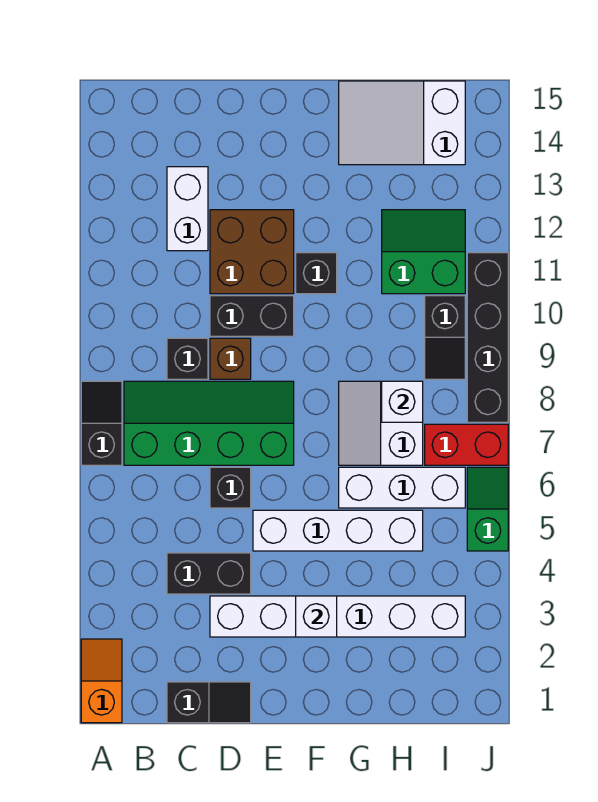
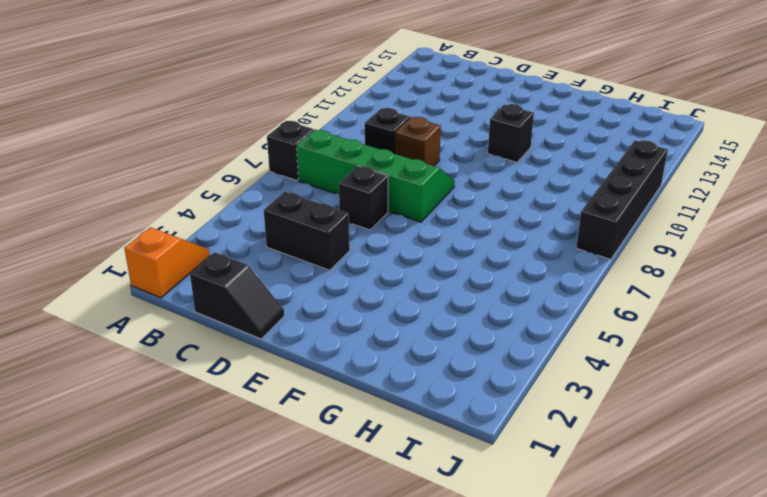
none -> white 1x2 brick [167,167,208,251]
none -> white 1x6 brick [210,596,465,637]
none -> black 1x2 brick [210,296,294,336]

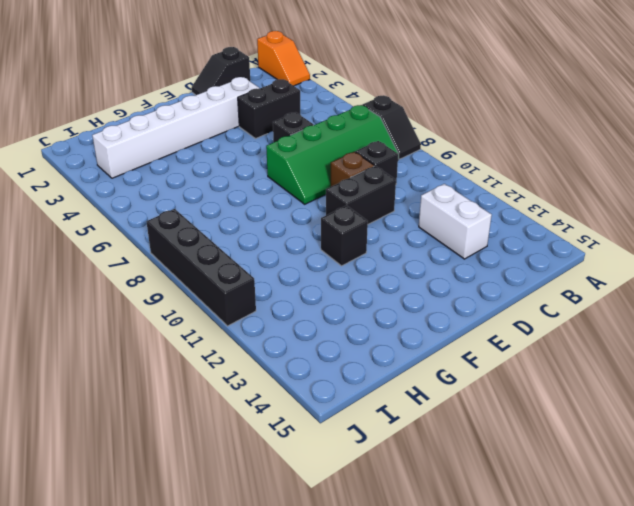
none -> brown 2x2 brick [210,210,294,294]
none -> white 1x4 brick [253,510,423,551]
none -> white 1x3 brick [339,467,465,508]

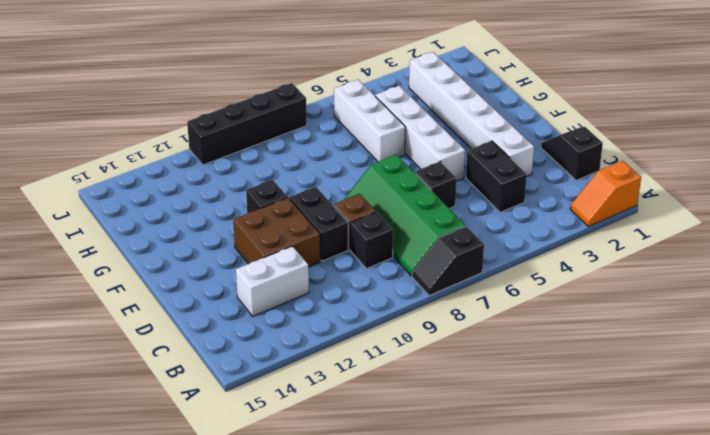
none -> white 2x2 slope [339,381,423,465]
none -> white 2x3 slope [339,81,465,165]
none -> green 2x2 slope [382,210,465,294]

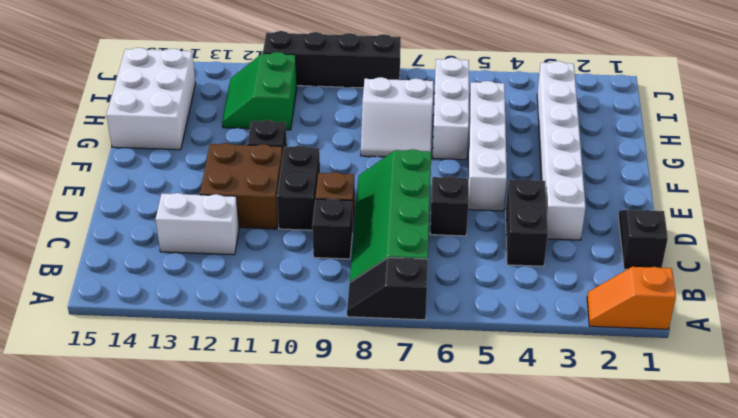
white 2x3 brick [107,48,196,150] -> white 2x3 slope [339,81,465,165]
none -> red 1x2 brick [425,424,508,465]
none -> black 1x2 slope [425,296,465,379]
none -> green 1x2 slope [467,467,508,551]

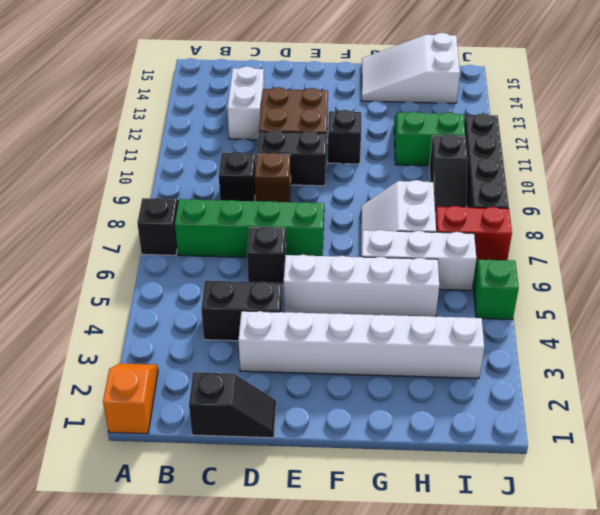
none -> white 1x1 brick [296,596,337,637]
none -> white 1x1 brick [382,381,423,422]

